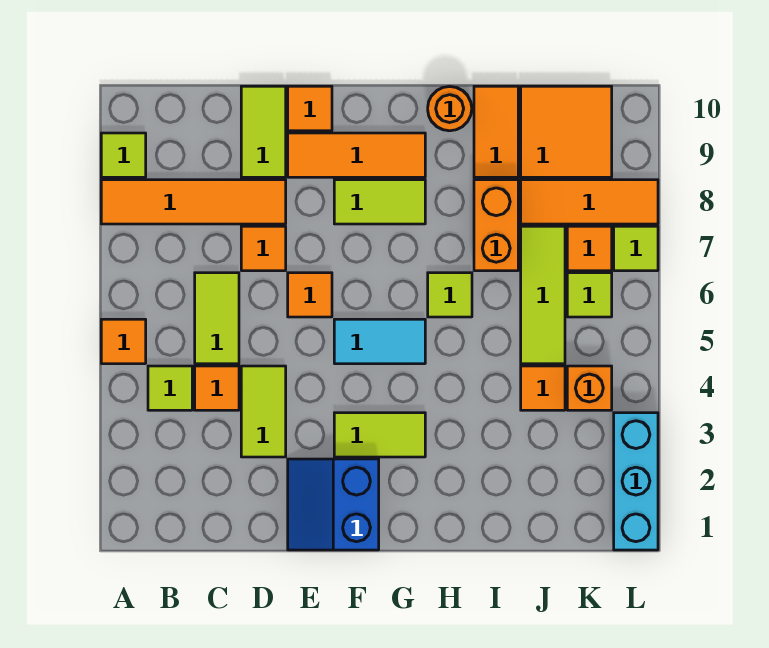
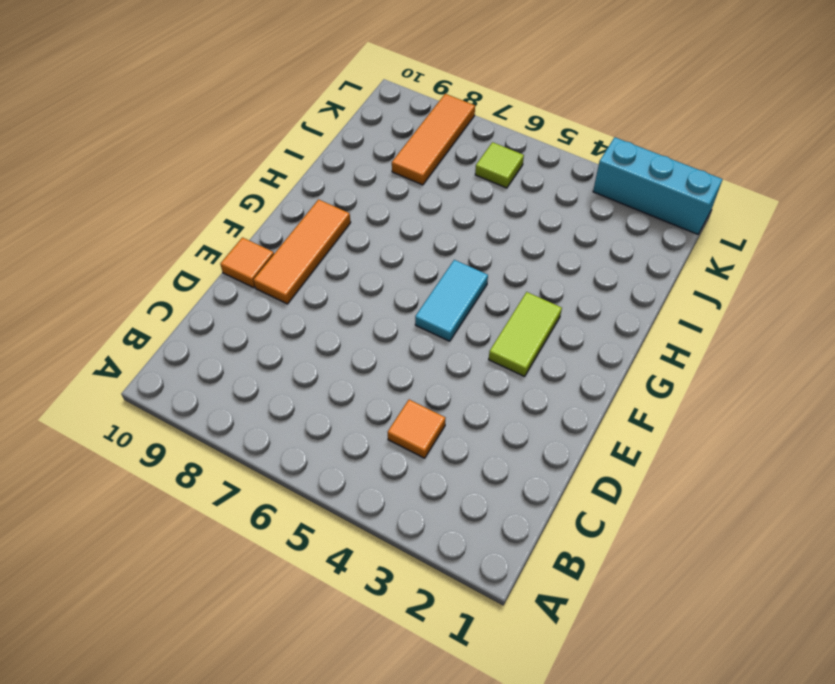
none -> orange 1x1 tile [101,319,146,364]
none -> orange 1x4 tile [101,180,286,224]
none -> lime 1x1 tile [101,133,146,177]

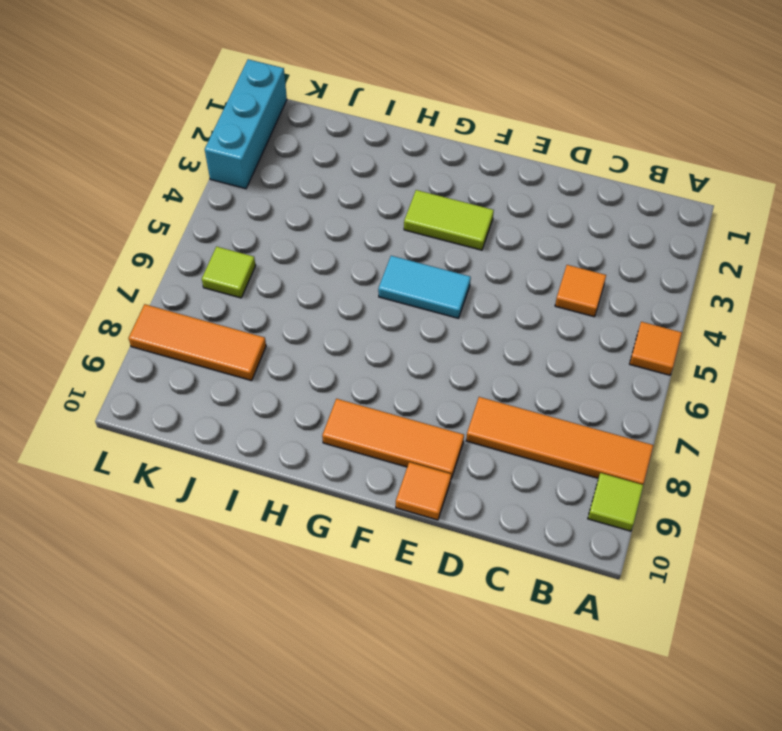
none -> lime 1x1 tile [148,366,192,410]
none -> lime 1x2 tile [195,273,239,364]
none -> lime 1x2 tile [241,366,286,457]

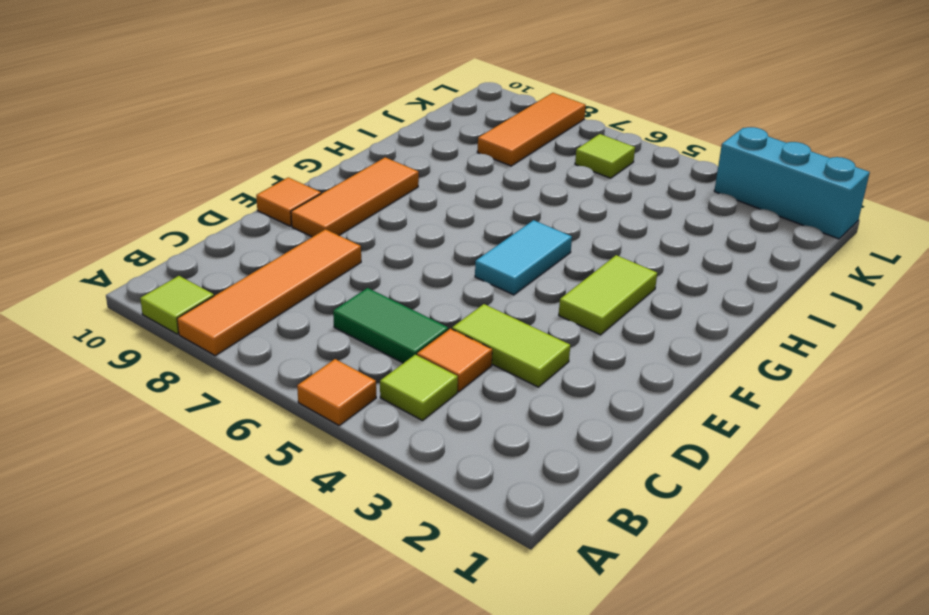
green 1x2 tile [333,288,448,363] -> lime 1x2 tile [195,273,239,364]
none -> orange 1x1 tile [241,226,286,271]
none -> lime 1x2 tile [241,86,286,177]
none -> blue 2x2 slope [288,459,379,550]

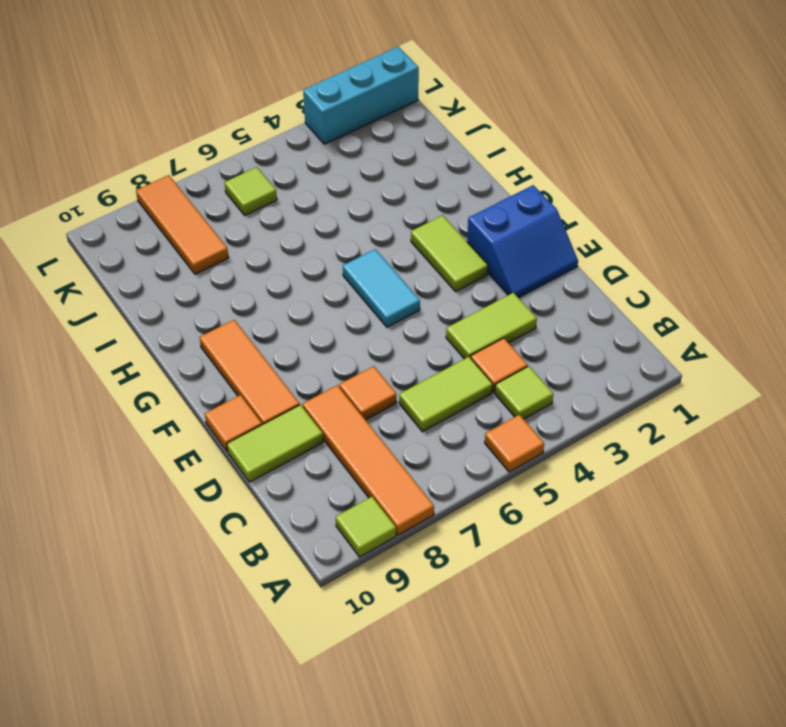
none -> orange 1x1 tile [288,273,332,317]
none -> lime 1x2 tile [334,180,425,224]
none -> lime 1x1 tile [428,273,472,317]

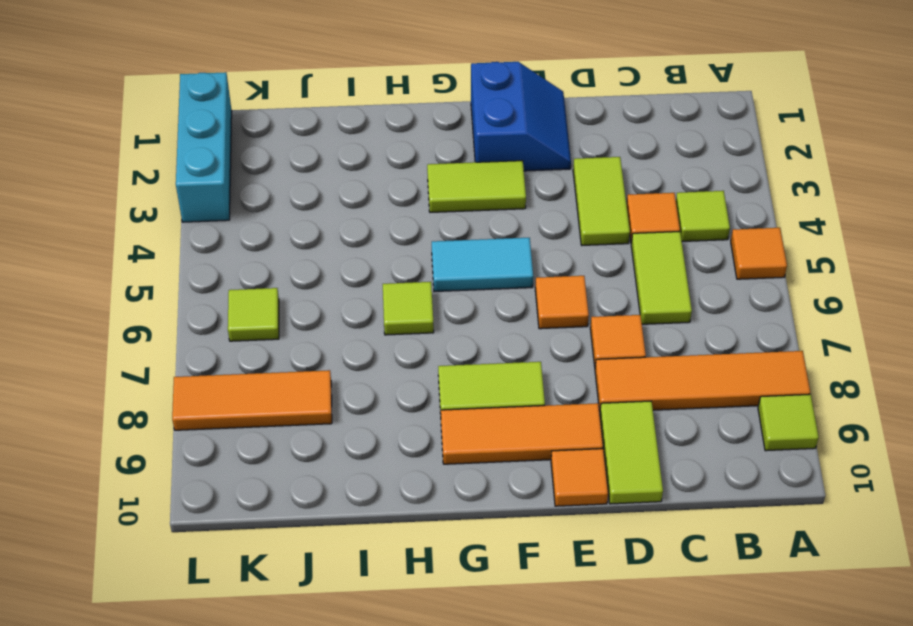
none -> orange 1x1 round brick [428,87,472,131]
none -> orange 1x2 brick [474,180,518,271]
none -> orange 1x2 tile [474,86,518,177]

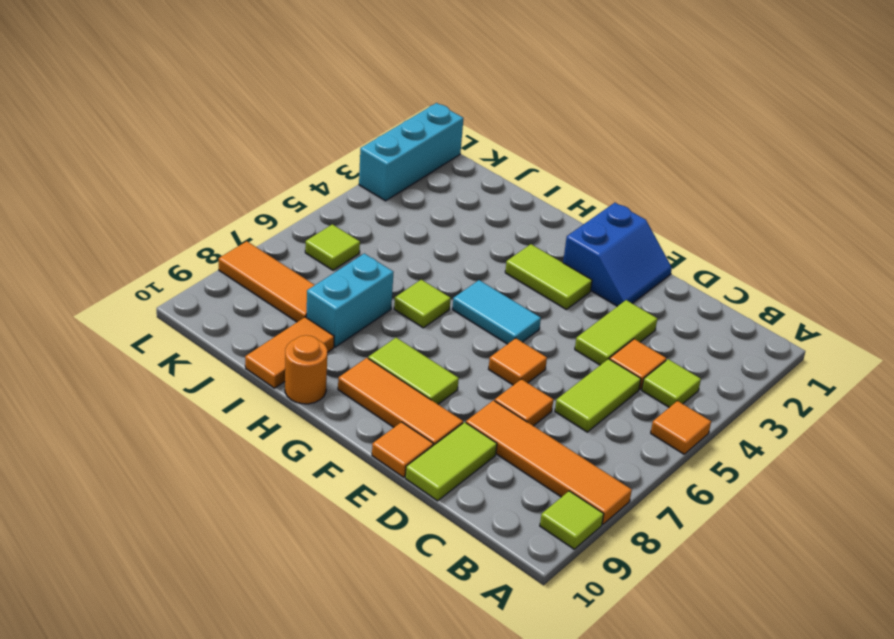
cyan 1x2 brick [307,253,394,347] -> orange 1x2 brick [474,180,518,271]
none -> orange 1x1 tile [521,366,565,410]
none -> lime 1x3 tile [521,226,565,364]
none -> orange 2x2 tile [521,86,612,177]

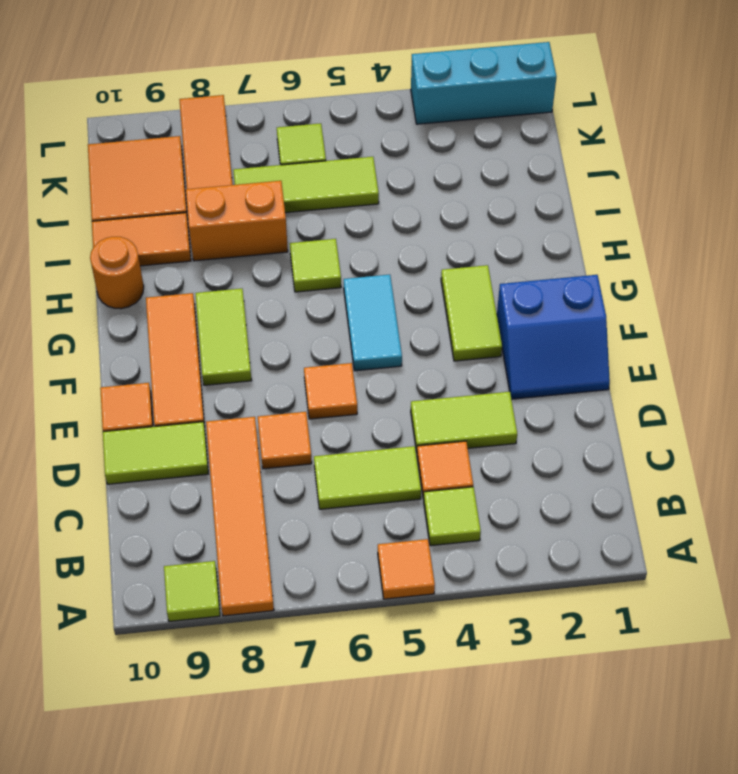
none -> orange 1x1 tile [521,366,565,410]
none -> orange 1x1 brick [567,366,612,410]
none -> orange 1x1 tile [567,226,612,271]

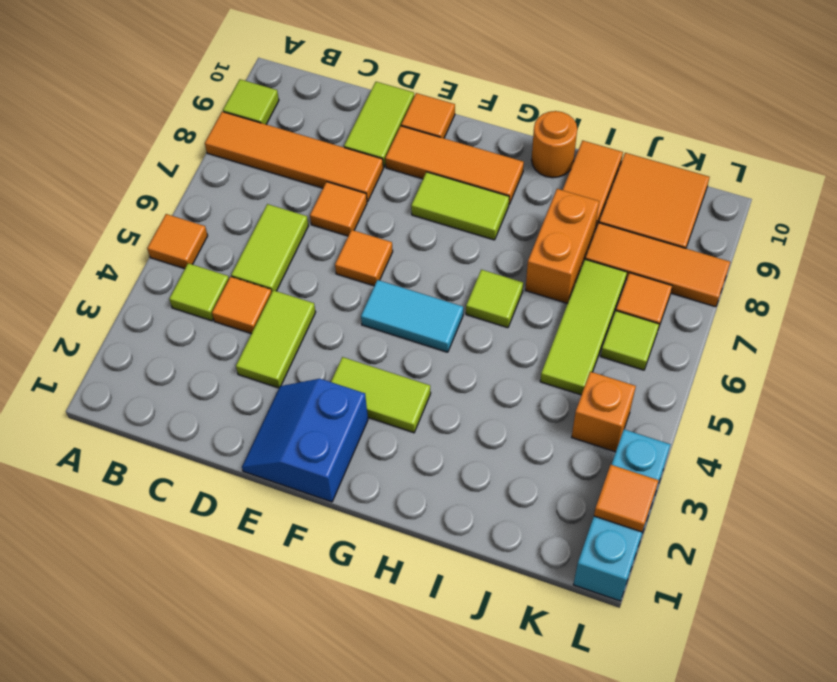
orange 1x1 tile [594,465,659,532] -> orange 1x1 tile moved to [521,366,565,410]
none -> lime 1x1 tile [614,226,658,271]

